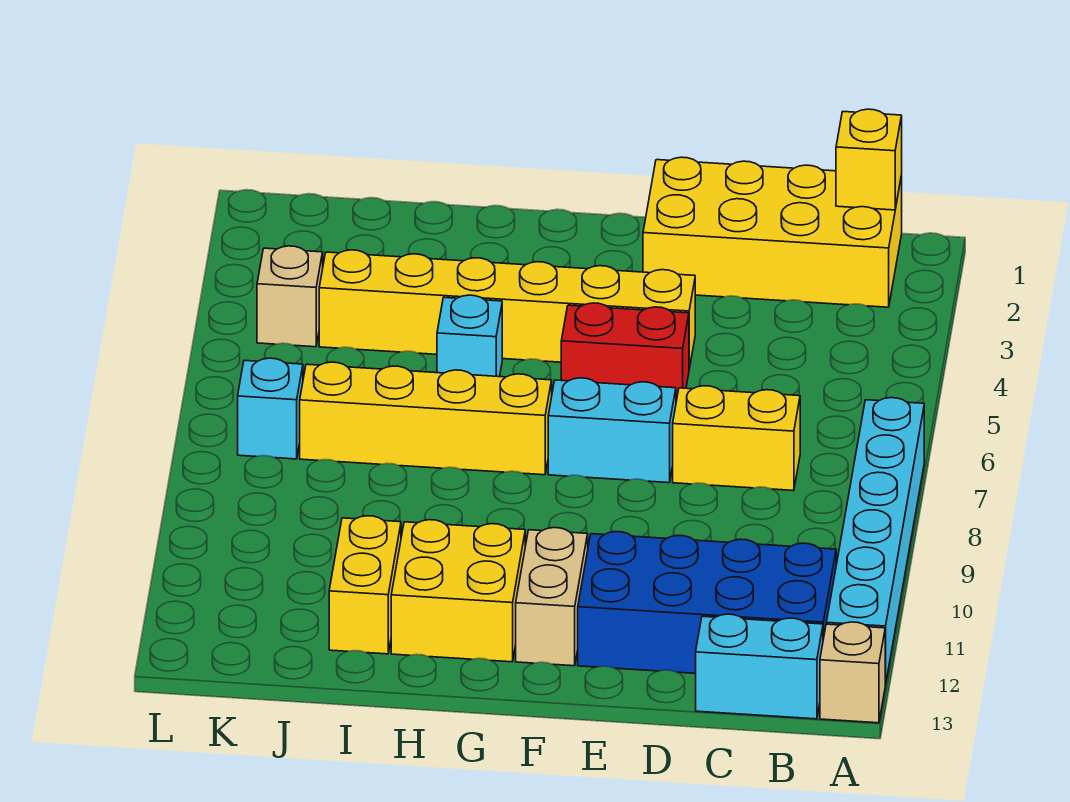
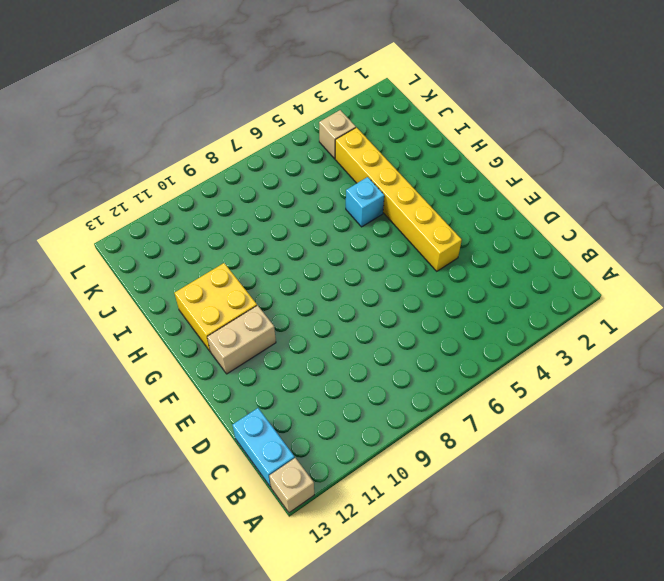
none -> cyan 1x6 brick [826,398,924,685]
none -> yellow 2x4 brick [643,157,902,307]
none -> blue 2x4 brick [578,532,836,673]

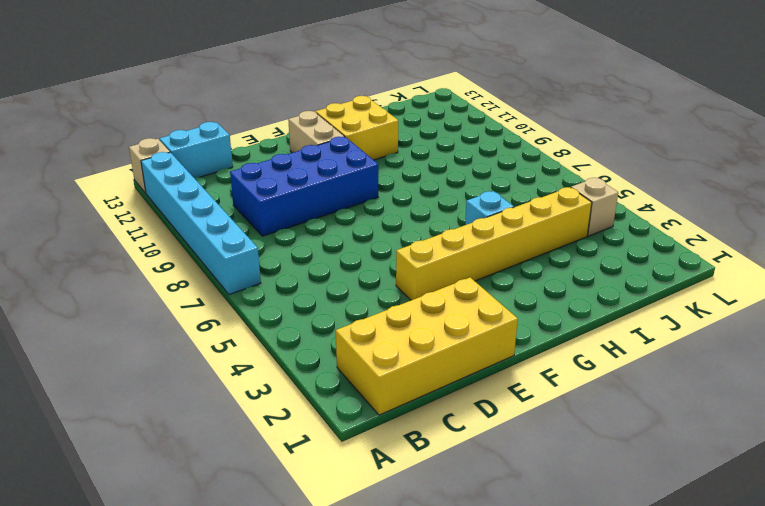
blue 2x4 brick [230,137,378,236] -> blue 2x4 brick moved to [578,532,836,673]
none -> yellow 1x2 brick [673,386,800,491]
none -> red 1x2 brick [561,303,689,401]
none -> cyan 1x2 brick [548,378,676,483]

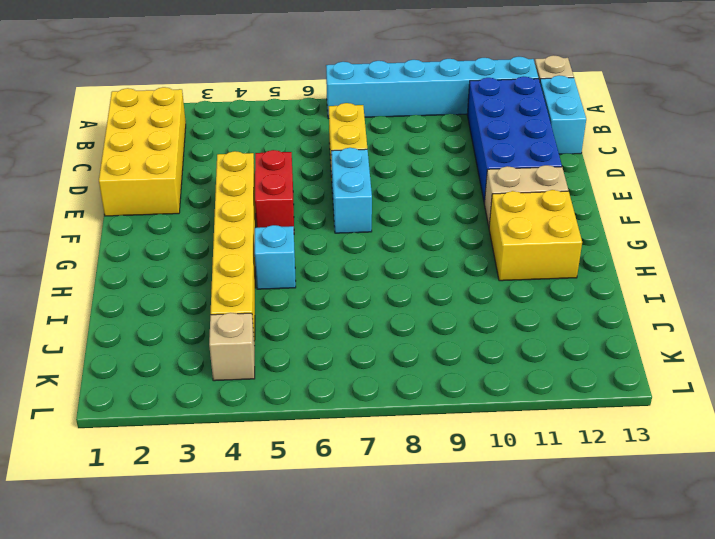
none -> yellow 1x4 brick [300,362,552,475]
none -> yellow 1x2 brick [329,516,401,654]
none -> cyan 1x1 brick [238,358,303,459]

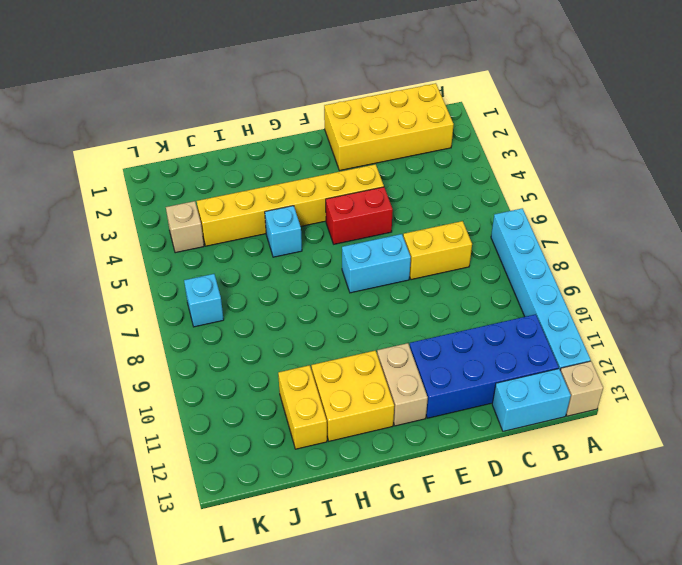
none -> yellow 1x4 brick [300,362,552,475]
none -> yellow 1x1 brick [836,109,902,210]

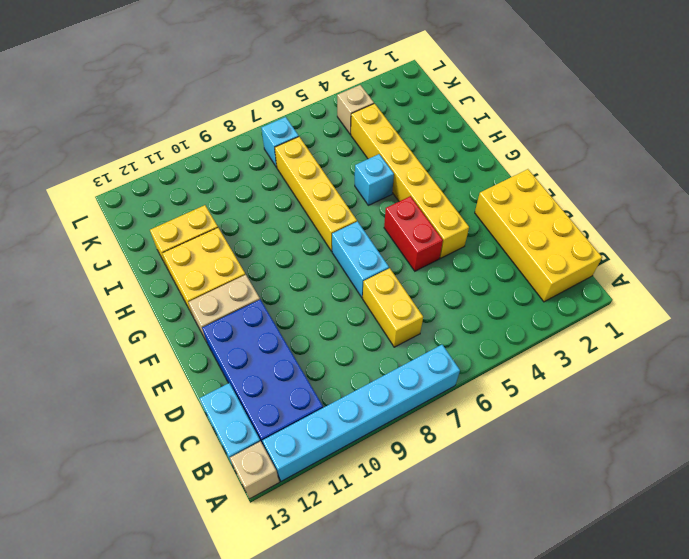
none -> yellow 1x1 brick [836,109,902,210]

